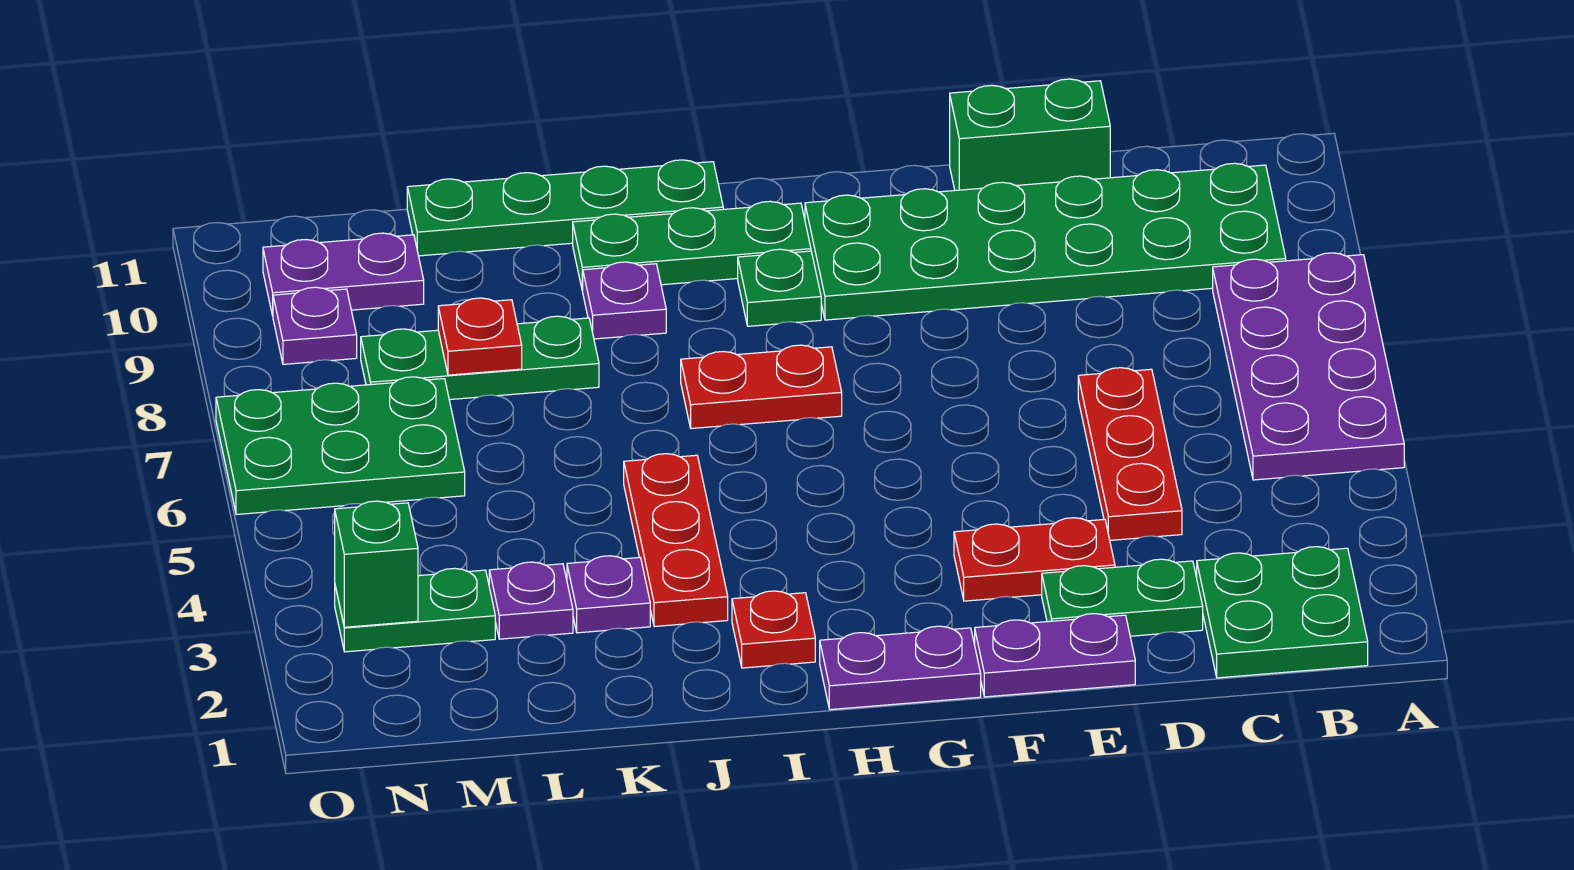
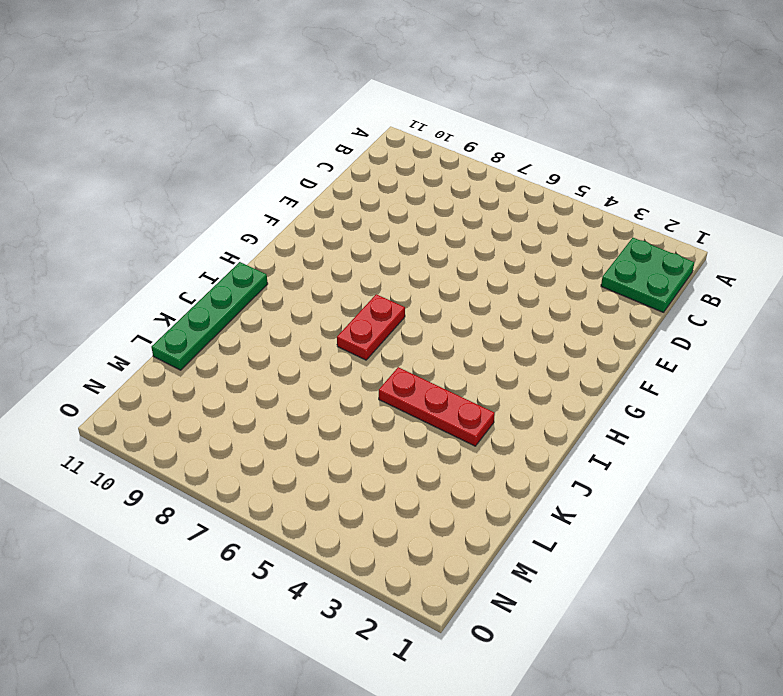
none -> purple 2x4 plate [1213,253,1404,480]
none -> green 2x6 plate [805,163,1286,320]
none -> green 1x2 plate [1042,559,1203,636]

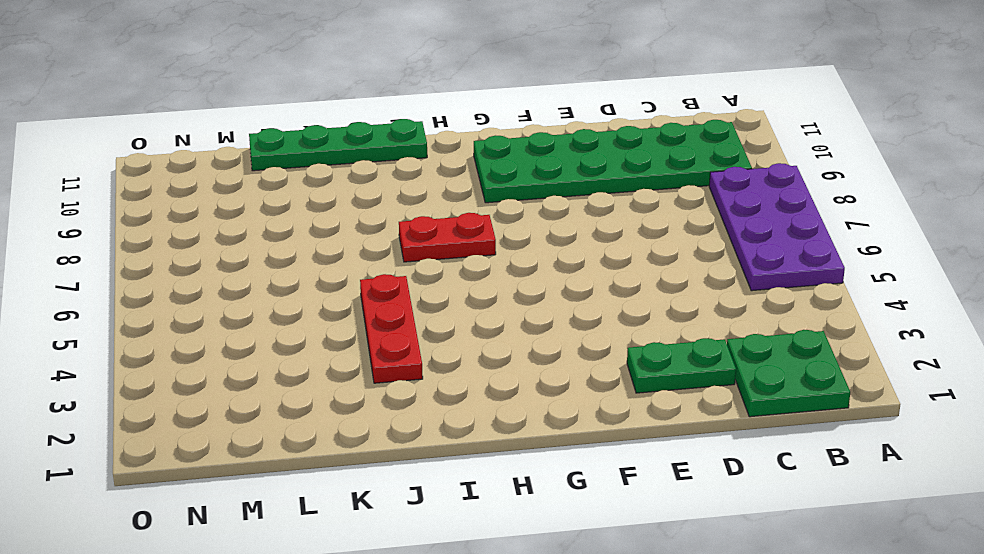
none -> red 1x3 plate [1078,368,1182,540]
none -> green 1x2 brick [950,79,1110,190]
none -> purple 1x2 plate [975,614,1135,697]

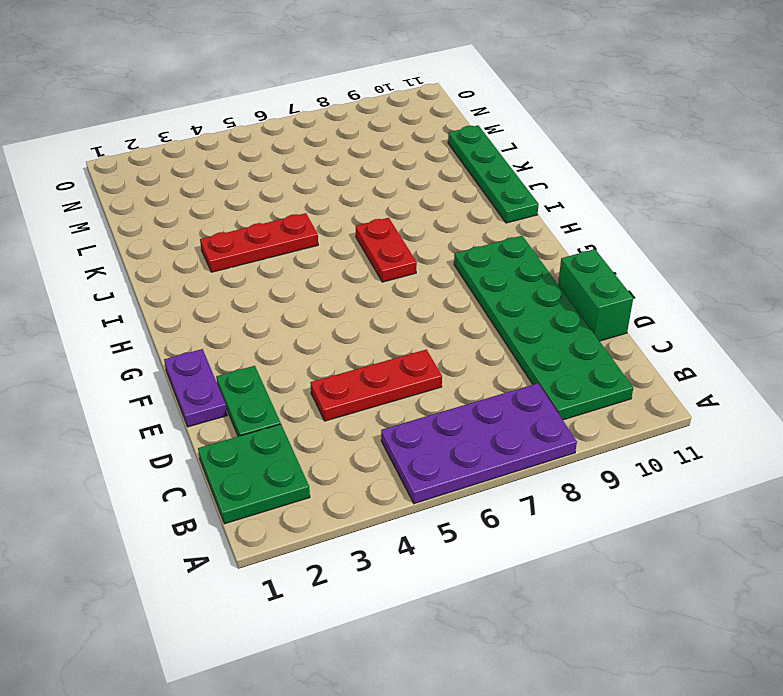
none -> red 1x2 plate [954,518,1115,601]
none -> purple 1x2 plate [820,626,981,710]
none -> green 1x1 plate [738,249,821,326]

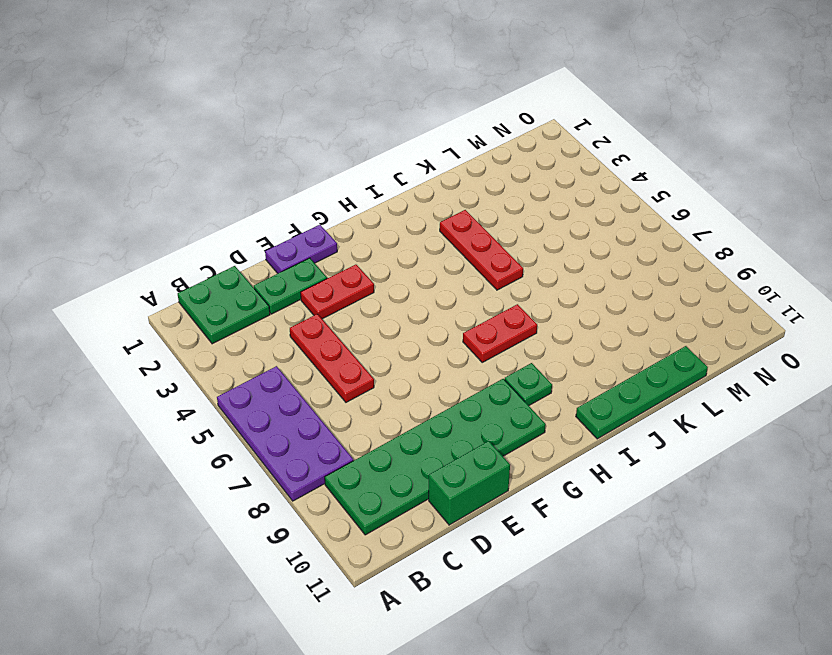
none -> purple 1x2 plate [820,626,981,710]
none -> green 1x3 plate [573,201,811,291]
none -> red 1x1 plate [732,591,815,668]

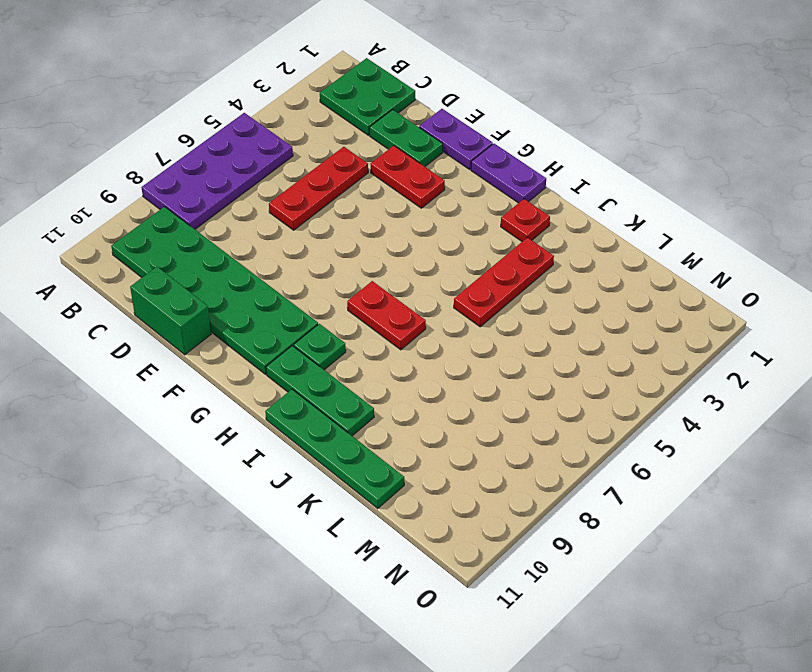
none -> purple 1x1 plate [583,262,666,339]
none -> purple 1x1 plate [567,556,650,633]
none -> green 1x3 plate [361,316,599,400]

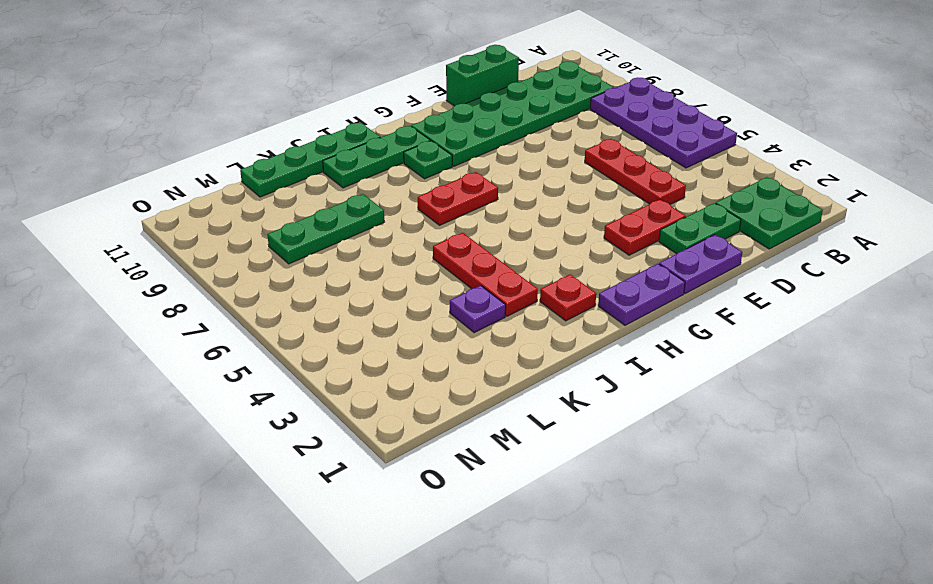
none -> purple 1x1 plate [583,262,666,339]
none -> purple 1x1 plate [489,562,573,639]
none -> green 1x2 plate [335,568,495,652]

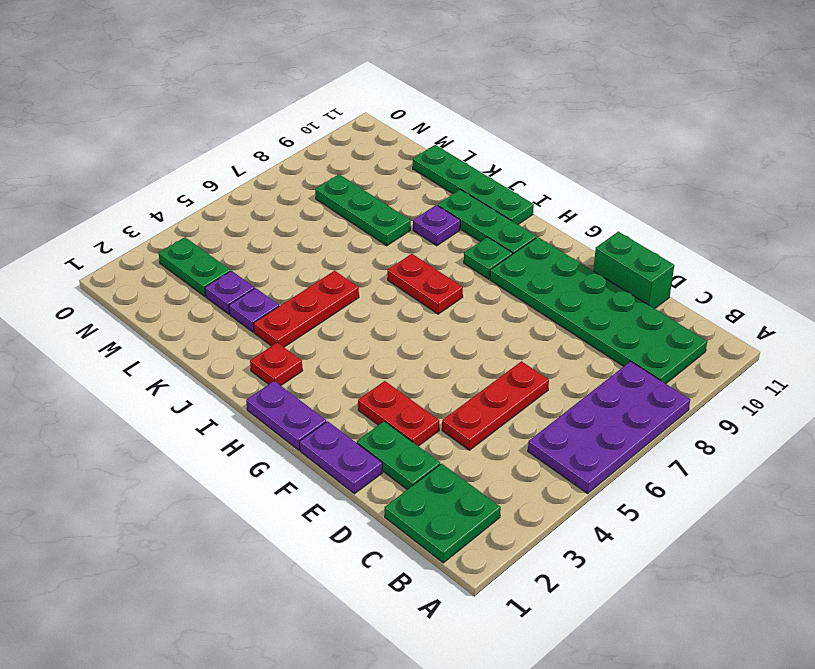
none -> green 2x3 plate [216,377,465,515]
none -> purple 1x2 plate [263,233,424,316]
none -> purple 1x1 plate [273,287,357,364]

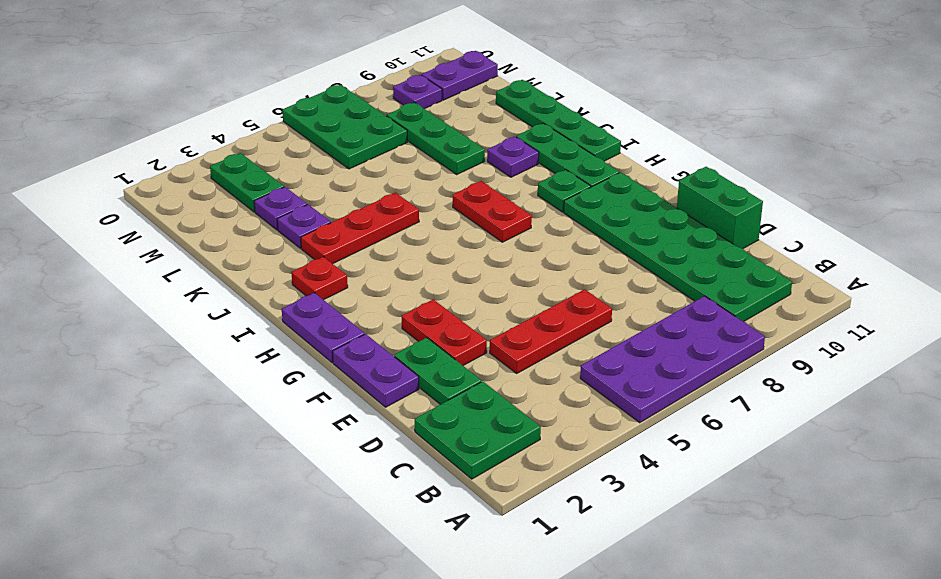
purple 1x2 plate [422,51,498,100] -> purple 1x2 plate turned to [263,233,424,316]
none -> red 1x1 plate [438,298,522,375]
none -> green 1x1 brick [335,501,418,627]

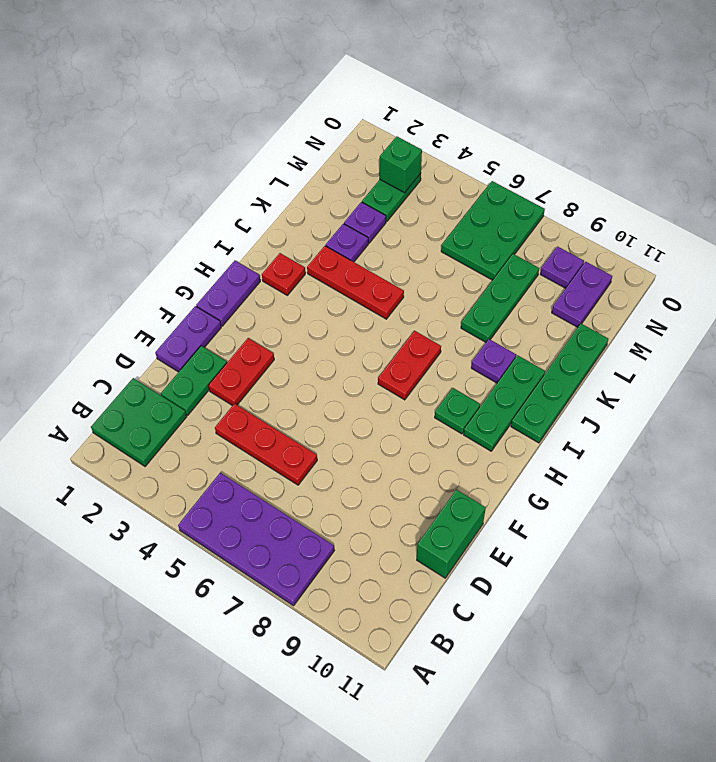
none -> green 2x6 plate [805,163,1286,320]
none -> red 1x1 plate [438,298,522,375]

